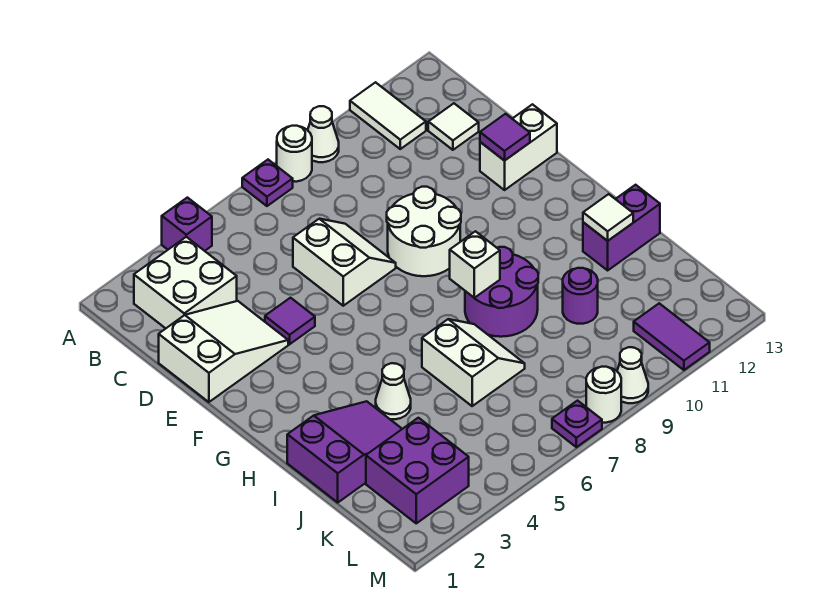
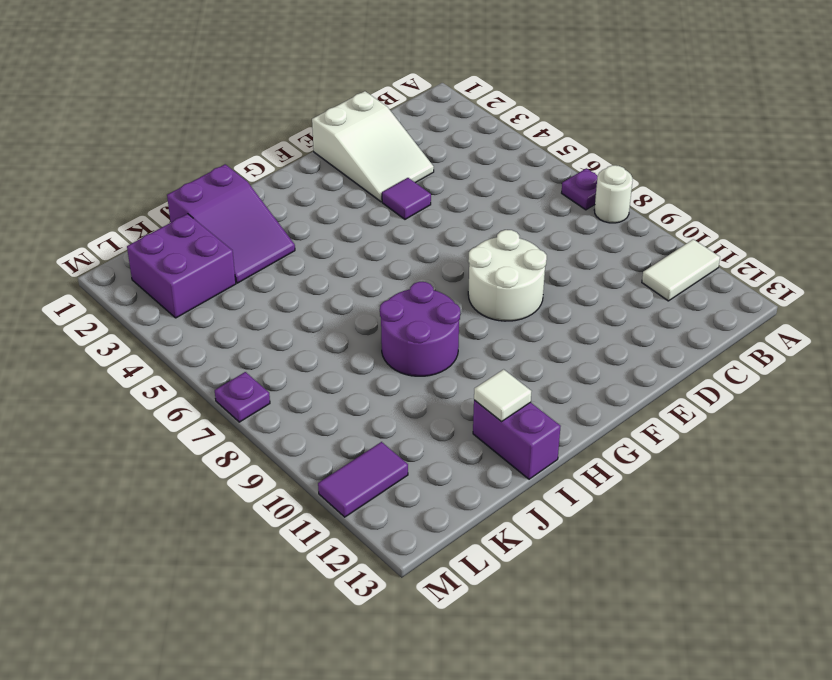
none -> purple 1x1 brick [162,198,212,251]
none -> white 1x1 cone [308,106,339,162]
none -> white 2x2 brick [134,237,237,328]

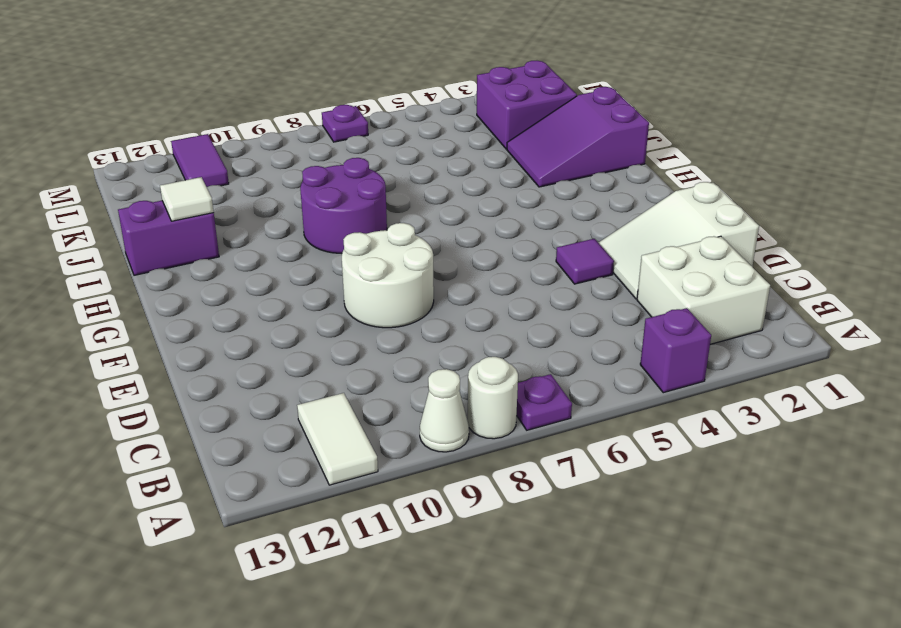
none -> white 1x1 tile [428,103,479,150]
none -> white 2x2 slope [293,219,396,306]
none -> white 1x2 brick [480,104,557,190]

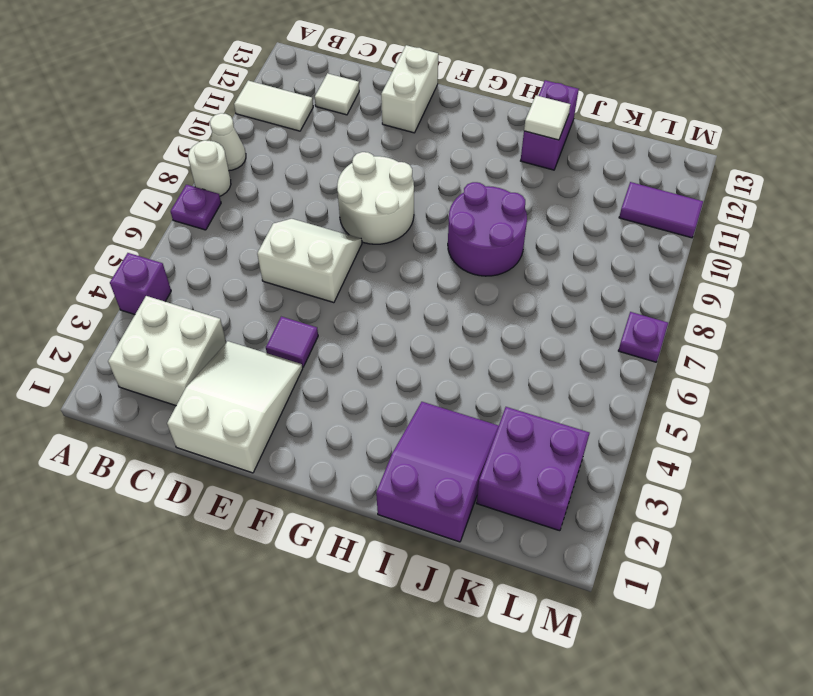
none -> white 1x1 cone [376,363,411,419]
none -> white 2x2 slope [422,319,525,406]
none -> purple 1x1 round brick [563,268,598,324]

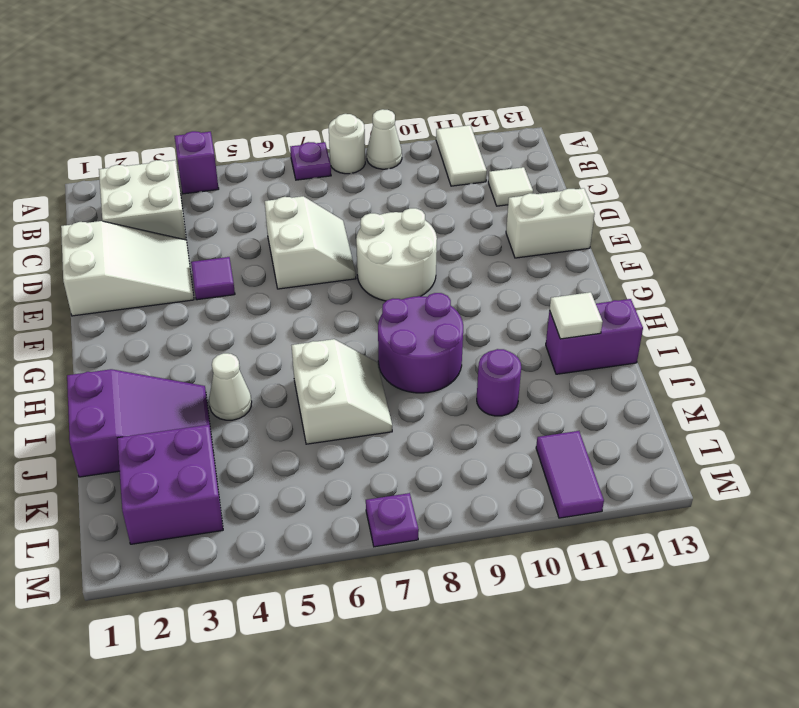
none -> white 1x1 round brick [586,367,621,423]
none -> white 1x1 cone [617,347,648,403]
none -> purple 1x1 tile [480,114,530,161]

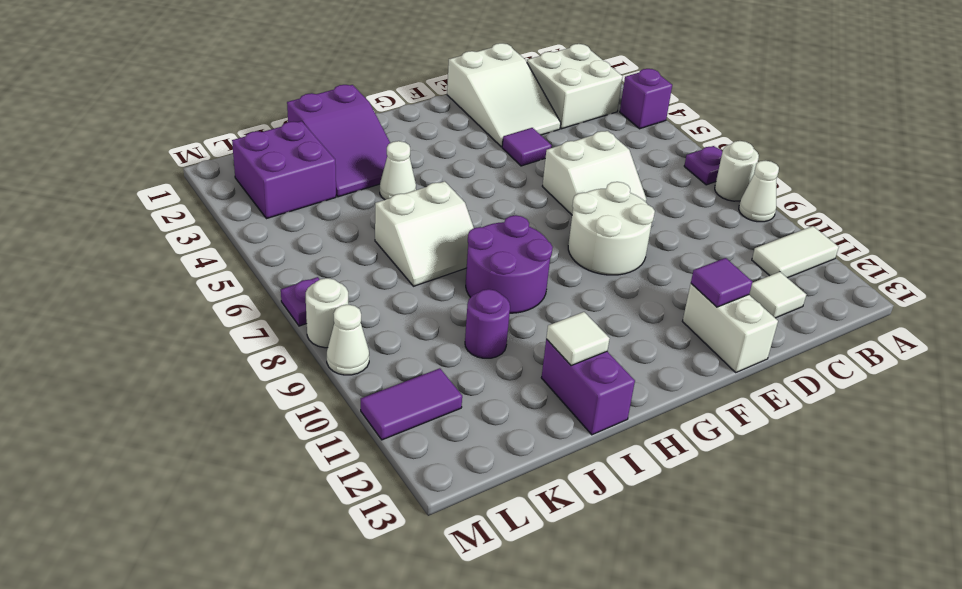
none -> white 1x1 brick [450,231,500,298]

